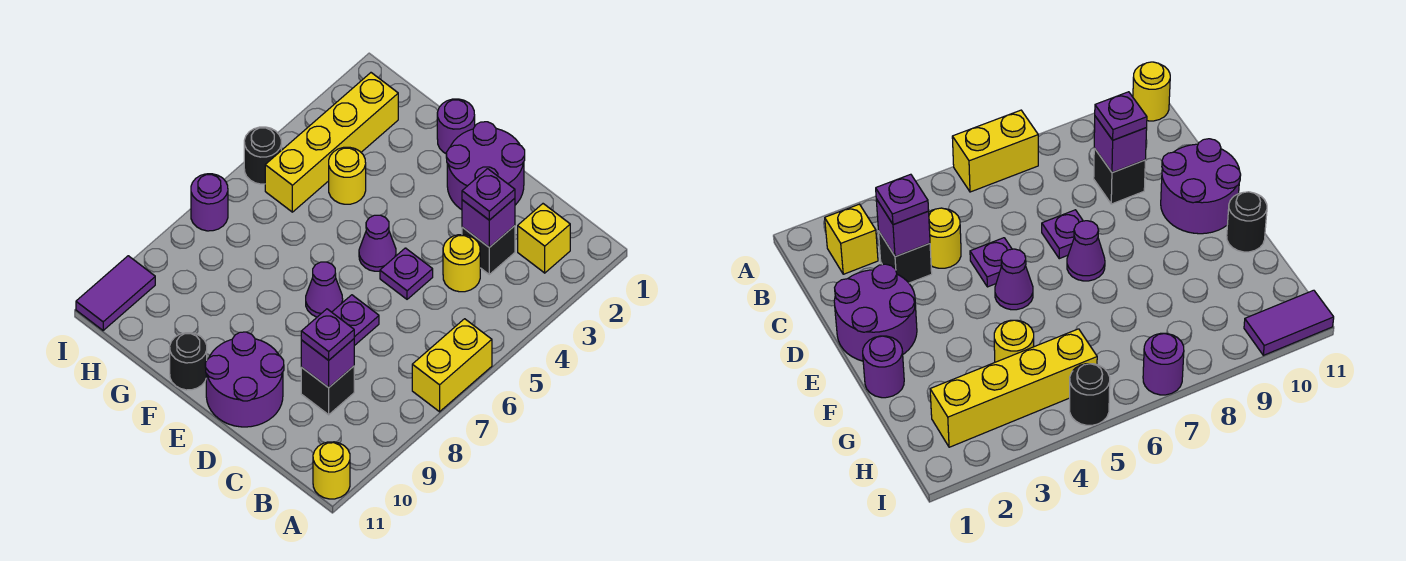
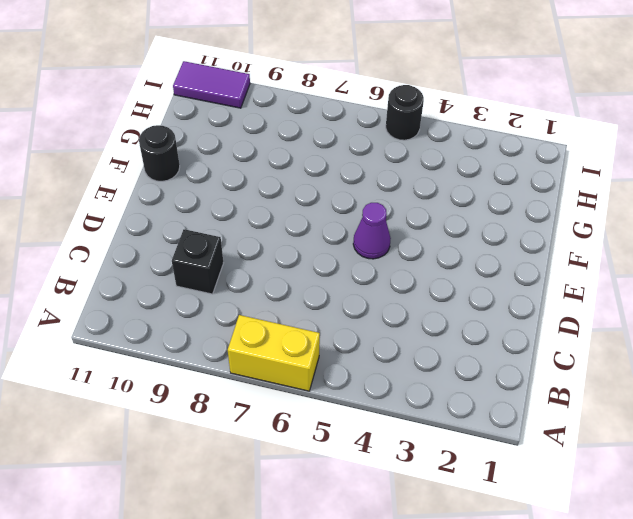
none -> yellow 1x1 round brick [313,442,350,499]
none -> yellow 1x1 brick [518,204,570,273]
none -> black 1x1 brick [462,226,515,274]

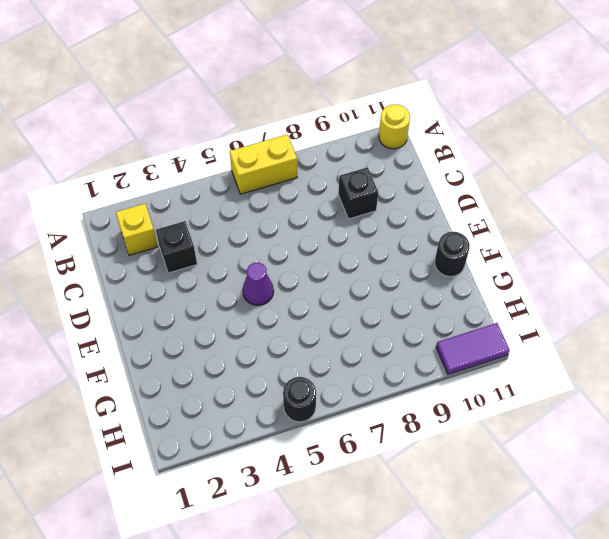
none -> yellow 1x1 round brick [443,235,480,292]
none -> purple 2x2 round brick [446,122,525,210]
none -> purple 1x1 plate [380,248,433,299]

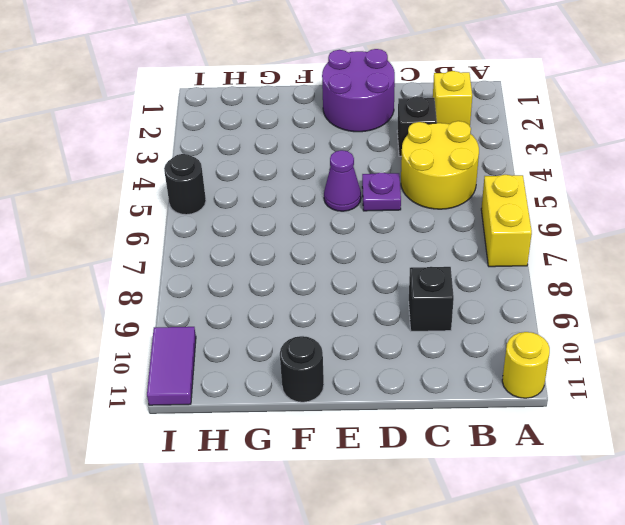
yellow 2x2 round brick [401,121,479,209] -> yellow 1x1 round brick [443,235,480,292]
none -> purple 1x1 plate [332,295,379,346]
none -> purple 2x2 round brick [205,332,284,427]
none -> purple 1x1 cone [306,262,343,317]

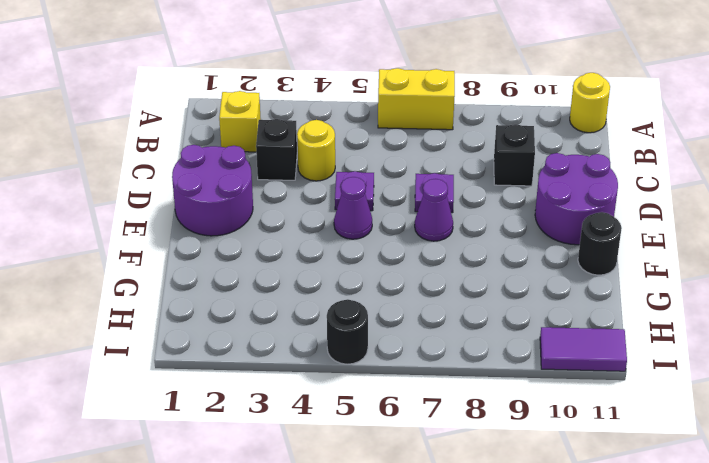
none -> purple 1x1 round brick [437,99,475,153]
none -> yellow 1x1 round brick [329,147,366,204]
none -> yellow 1x4 brick [265,73,398,212]

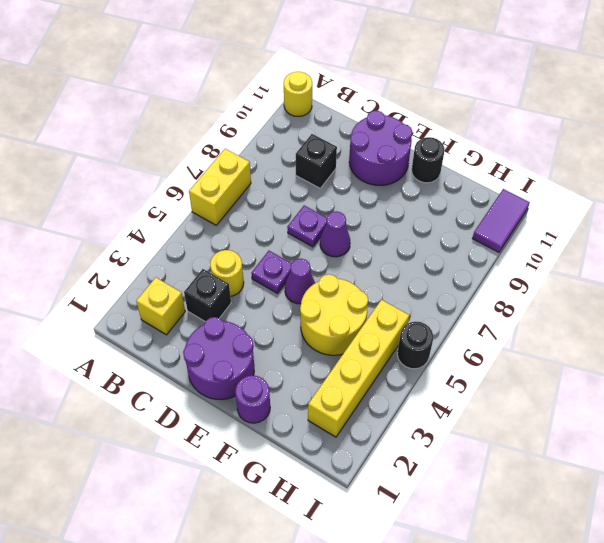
yellow 2x2 round brick [300,274,368,355] -> yellow 1x1 round brick [329,147,366,204]
none -> purple 1x1 round brick [191,174,228,231]
none -> purple 1x1 brick [462,198,515,247]
none -> purple 1x1 brick [301,339,354,388]

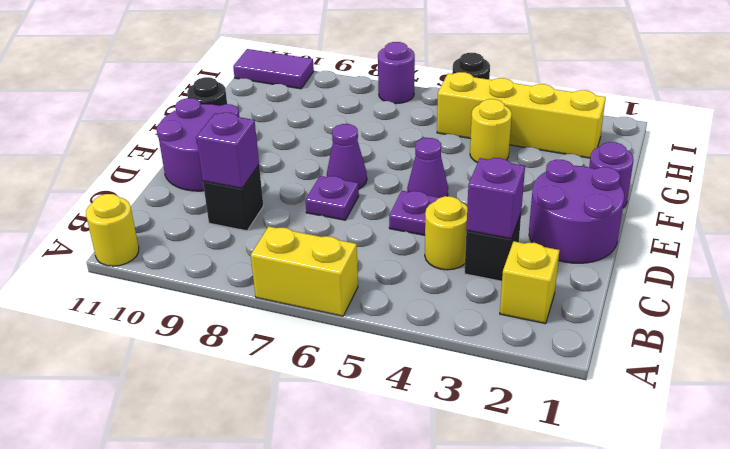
none -> purple 1x1 plate [462,169,515,220]
none -> purple 1x1 plate [301,309,354,360]

